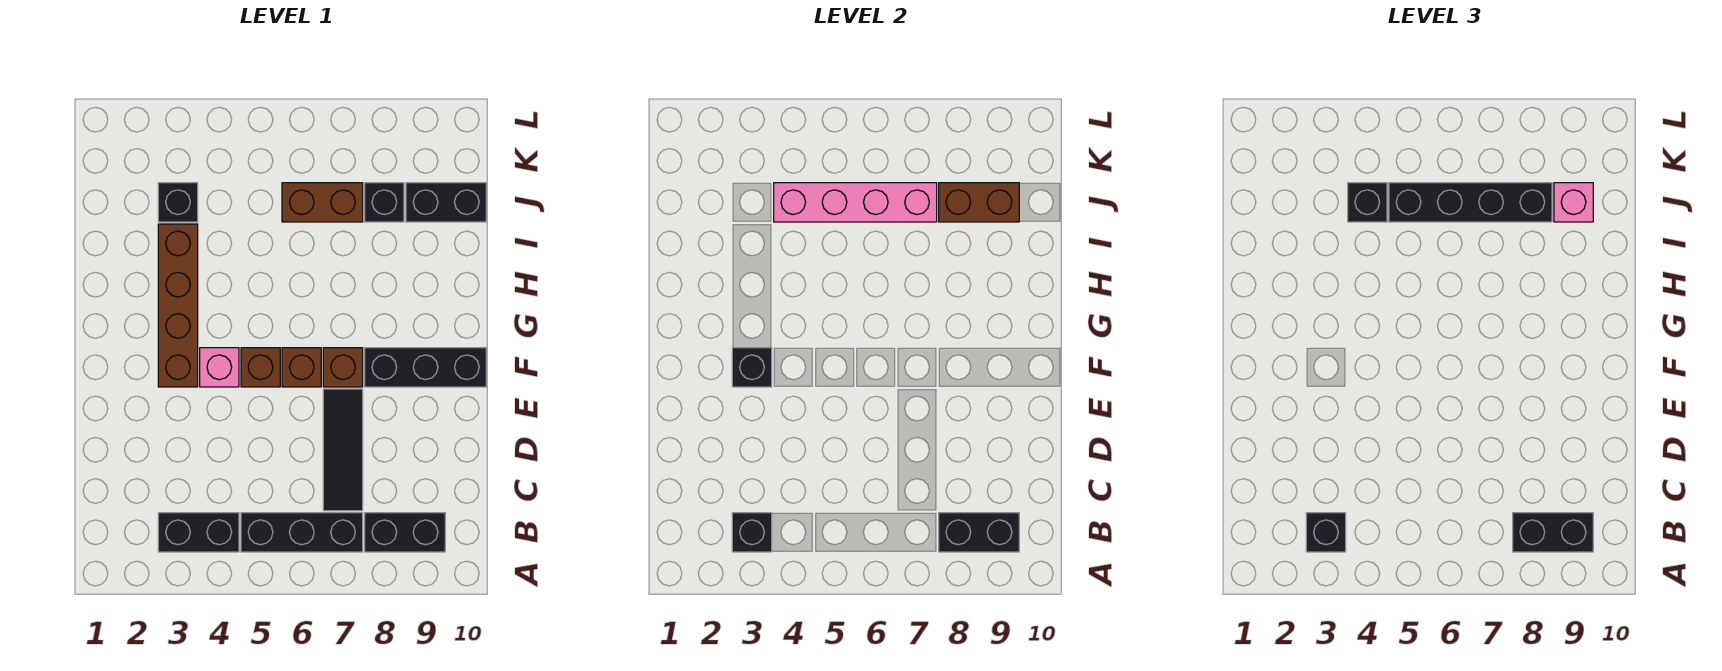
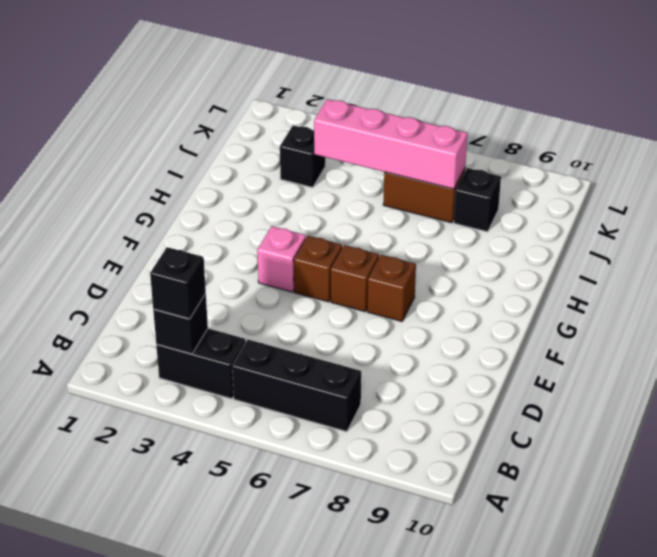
none -> black 1x2 brick [365,513,445,552]
none -> black 1x3 tile [323,389,363,511]
none -> brown 1x4 brick [158,224,198,387]

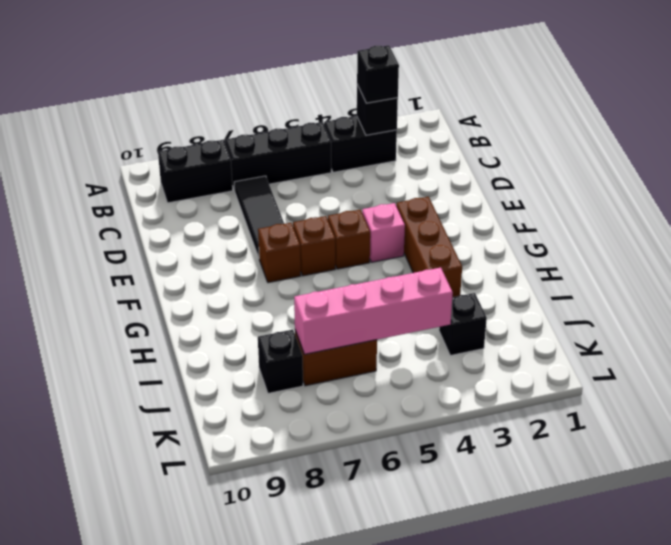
brown 1x3 brick [396,197,462,297] -> brown 1x4 brick [158,224,198,387]
none -> black 1x3 brick [365,348,486,387]
none -> black 1x2 brick [406,183,486,222]
none -> black 1x2 brick [939,513,1019,552]

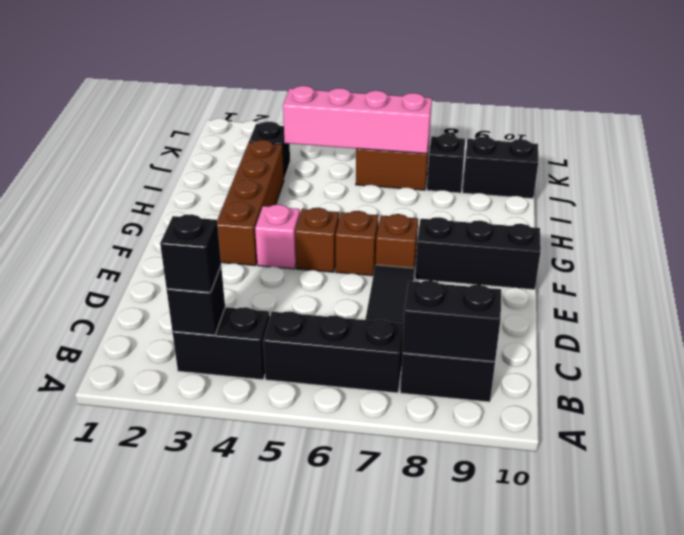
none -> black 1x1 brick [732,348,772,387]
none -> brown 1x2 brick [939,183,1019,222]
none -> black 1x2 brick [1513,513,1593,552]

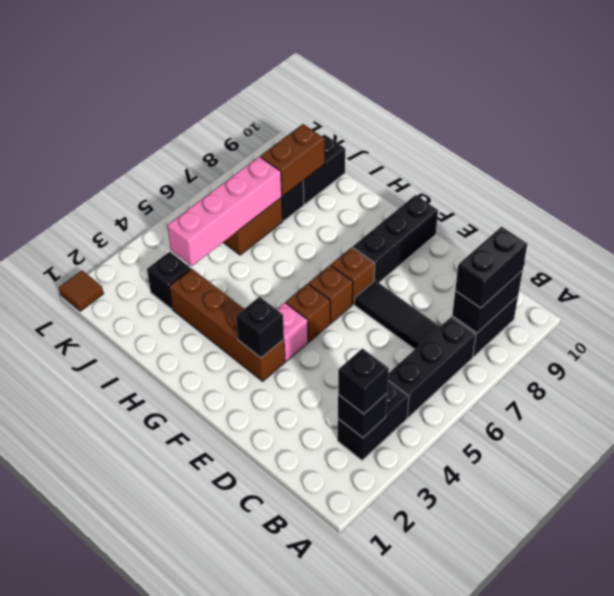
brown 1x1 tile [59,270,103,311] -> none
none -> black 1x1 brick [1348,183,1387,222]
none -> black 1x4 brick [1389,183,1552,222]
none -> pink 1x1 brick [1554,183,1593,222]

